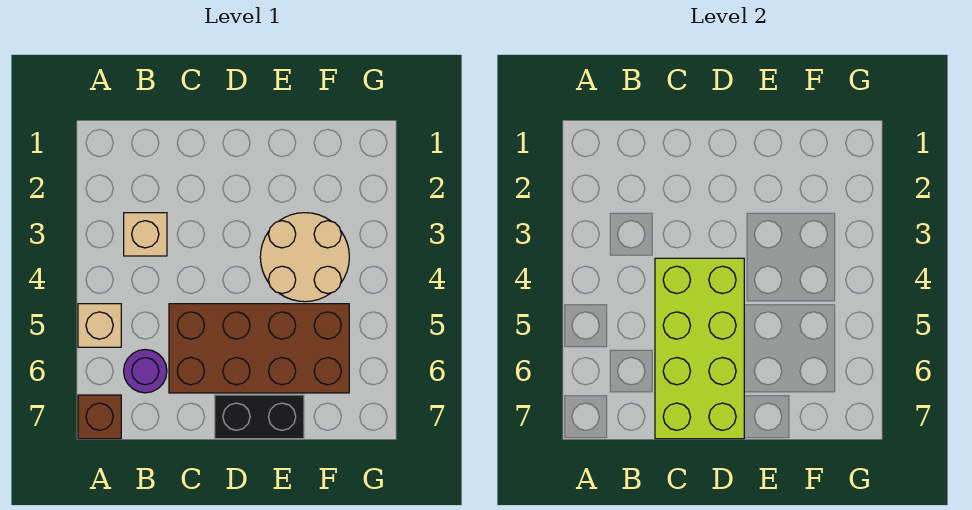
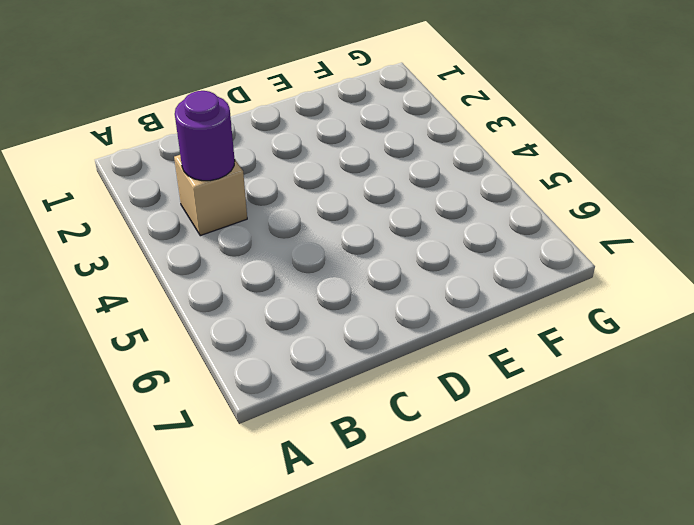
purple 1x1 round brick [175,91,235,181] -> purple 1x1 round brick moved to [124,349,167,393]
none -> tan 1x1 brick [78,304,121,347]
none -> brown 1x1 brick [78,395,121,439]

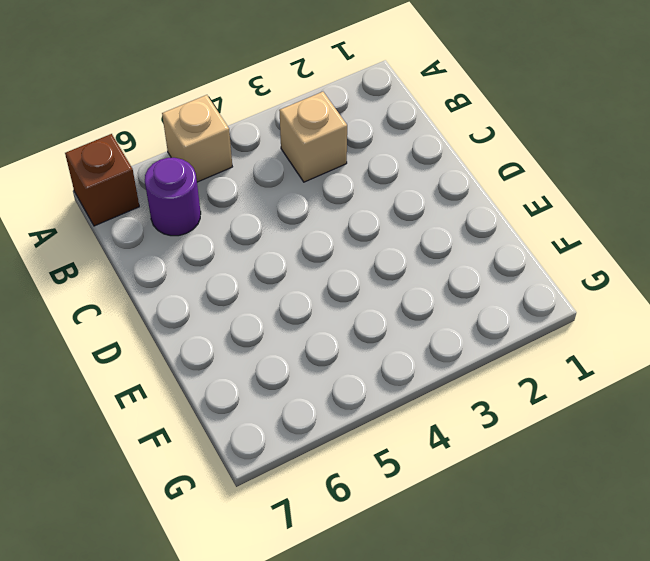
none -> brown 2x4 brick [169,304,349,393]
none -> black 1x2 brick [215,395,304,439]

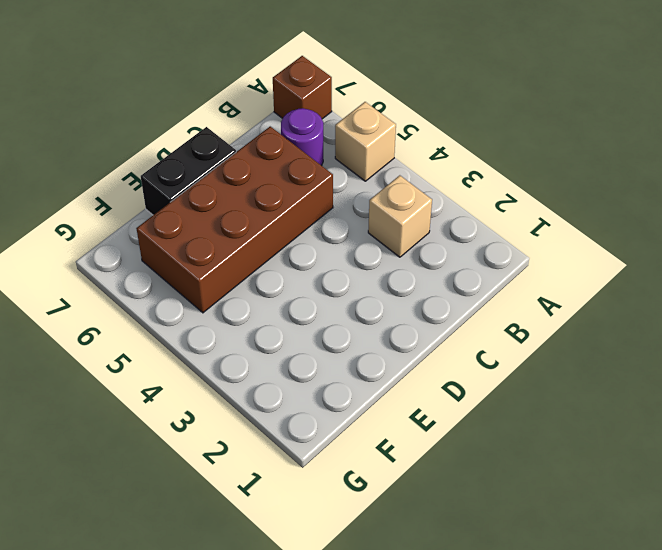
none -> tan 2x2 round brick [260,213,349,302]
none -> lime 2x4 brick [655,258,744,439]

